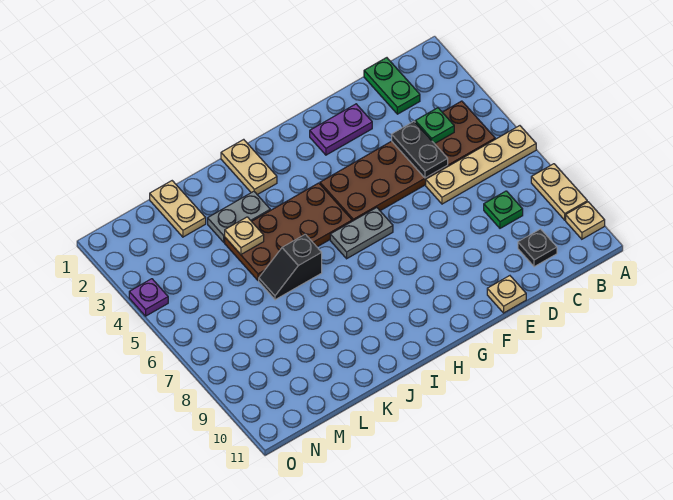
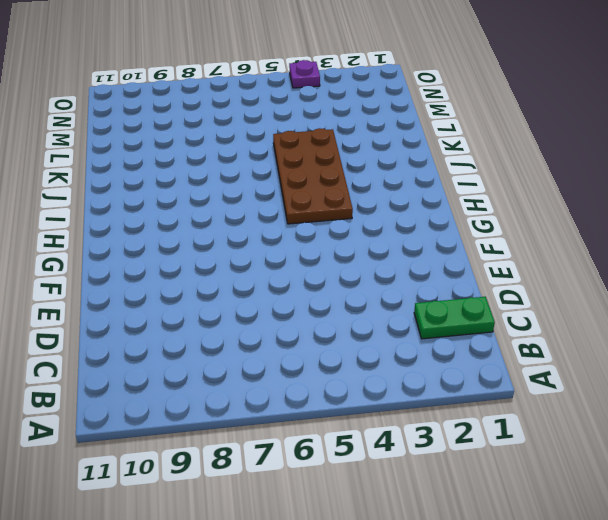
none -> tan 1x4 plate [426,126,536,204]
none -> tan 1x2 plate [531,164,587,220]
none -> tan 1x1 plate [566,202,605,239]

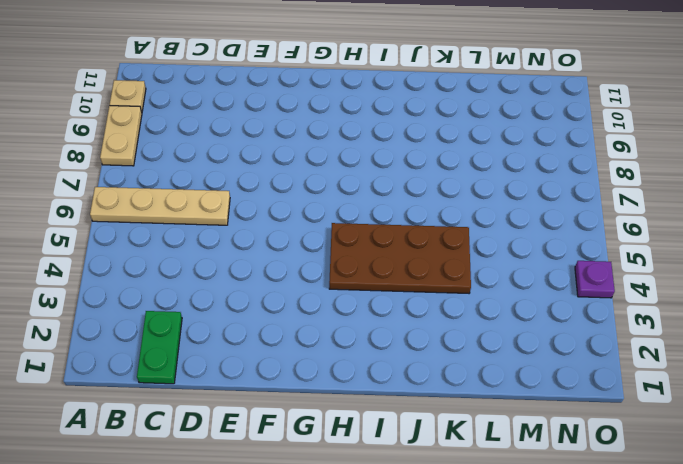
none -> brown 2x6 plate [320,101,495,221]
none -> green 1x1 plate [484,191,523,228]
none -> black 1x1 plate [518,229,557,267]

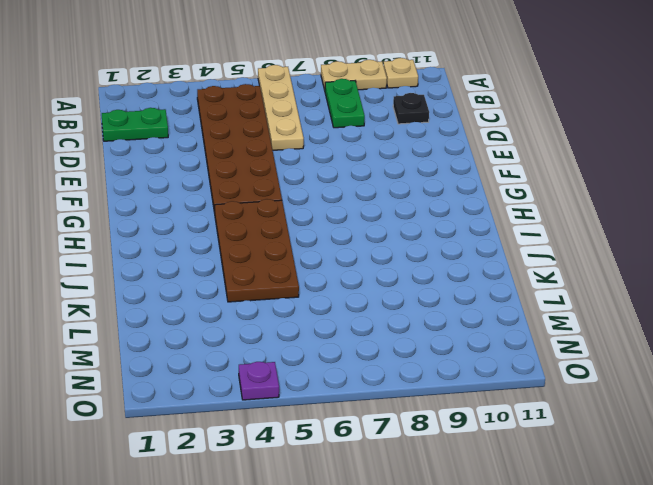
green 1x2 plate [325,79,365,128] -> green 1x1 plate [484,191,523,228]
none -> purple 1x2 plate [310,104,372,155]
none -> tan 1x1 plate [487,276,526,313]
none -> grey 1x2 plate [330,208,393,259]

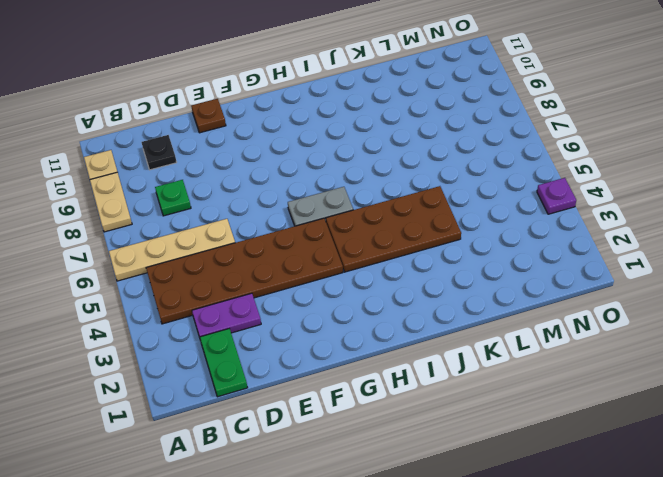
purple 1x2 plate [192,293,261,337] -> purple 1x2 plate moved to [310,104,372,155]
brown 1x1 plate [191,99,226,133] -> tan 1x1 plate [487,276,526,313]
none -> tan 1x2 plate [221,139,277,195]
none -> grey 1x2 plate [208,191,270,242]
none -> black 1x2 slope [259,234,322,300]

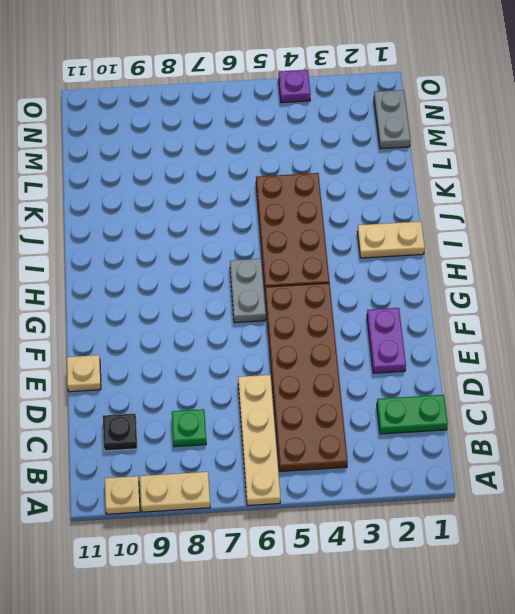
grey 1x2 plate [374,90,411,149] -> grey 1x2 plate moved to [208,191,270,242]
none -> black 1x2 slope [259,234,322,300]
none -> tan 1x2 plate [150,181,206,237]
none -> green 1x1 plate [415,108,454,144]

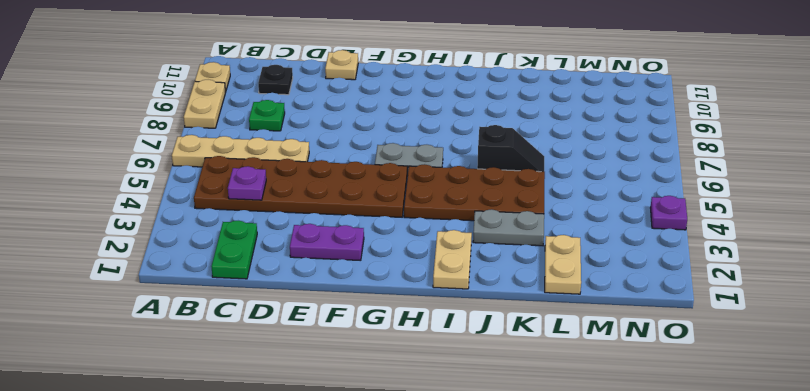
purple 1x1 plate [228,166,266,200] -> green 1x1 plate [415,108,454,144]
none -> black 1x2 plate [392,122,448,178]
none -> tan 1x1 plate [225,217,264,254]

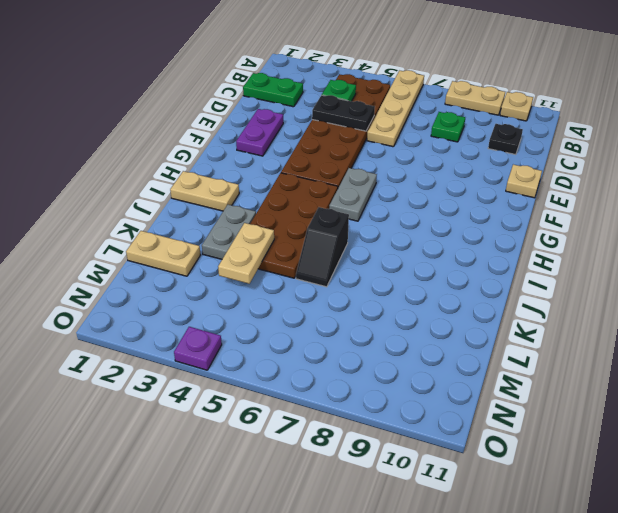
tan 1x2 plate [218,223,274,284] -> tan 1x1 plate [225,217,264,254]

